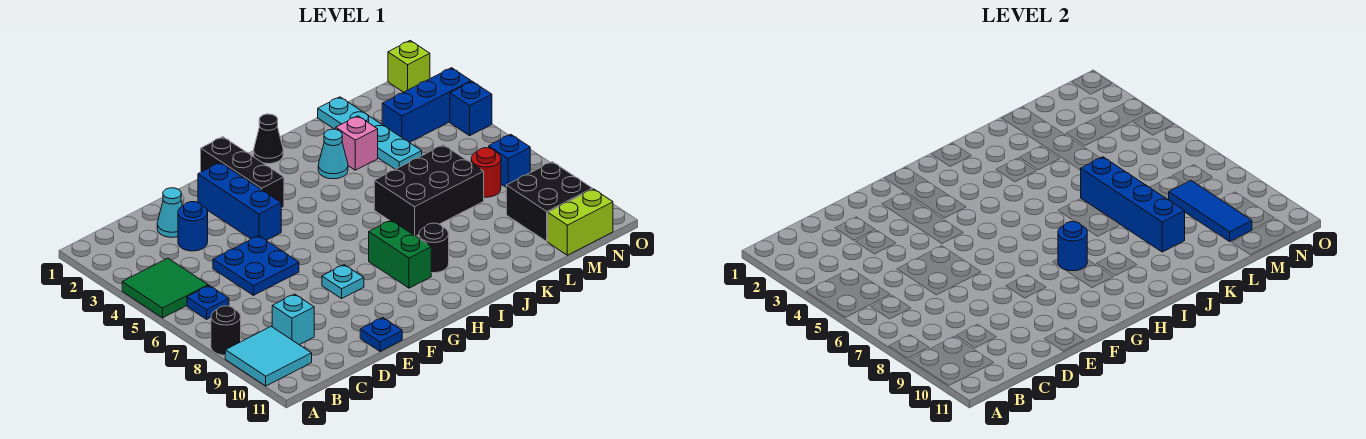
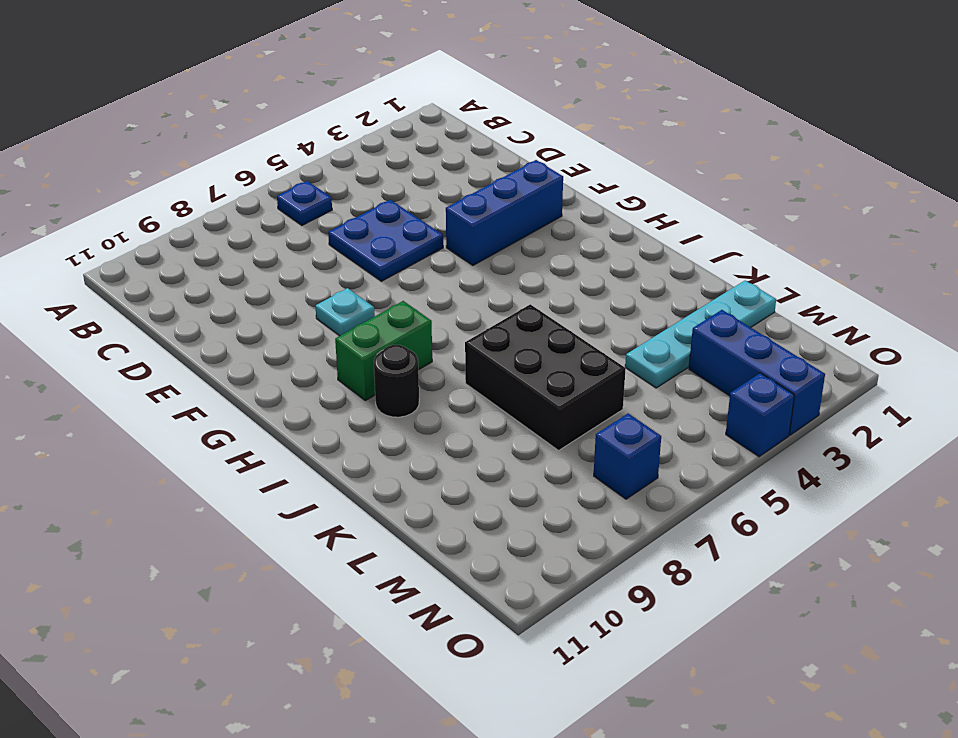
none -> green 2x2 tile [122,258,208,318]
none -> black 1x1 round brick [211,306,241,355]
none -> cyan 2x2 tile [225,326,312,386]

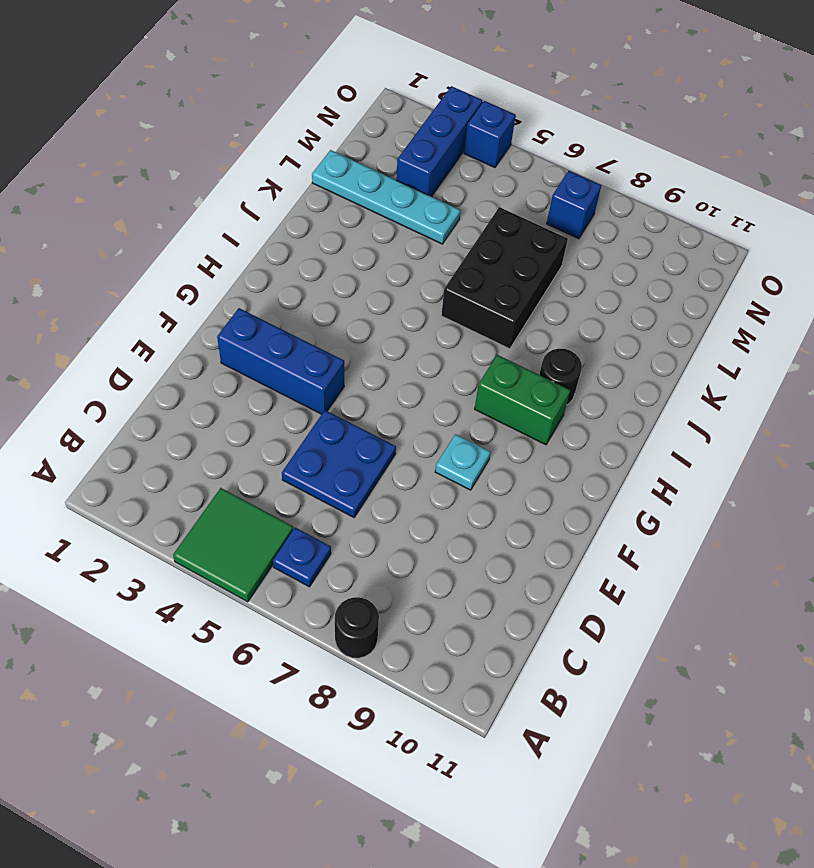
none -> cyan 2x2 tile [225,326,312,386]
none -> cyan 1x1 brick [272,294,314,345]
none -> cyan 1x1 cone [157,188,182,237]

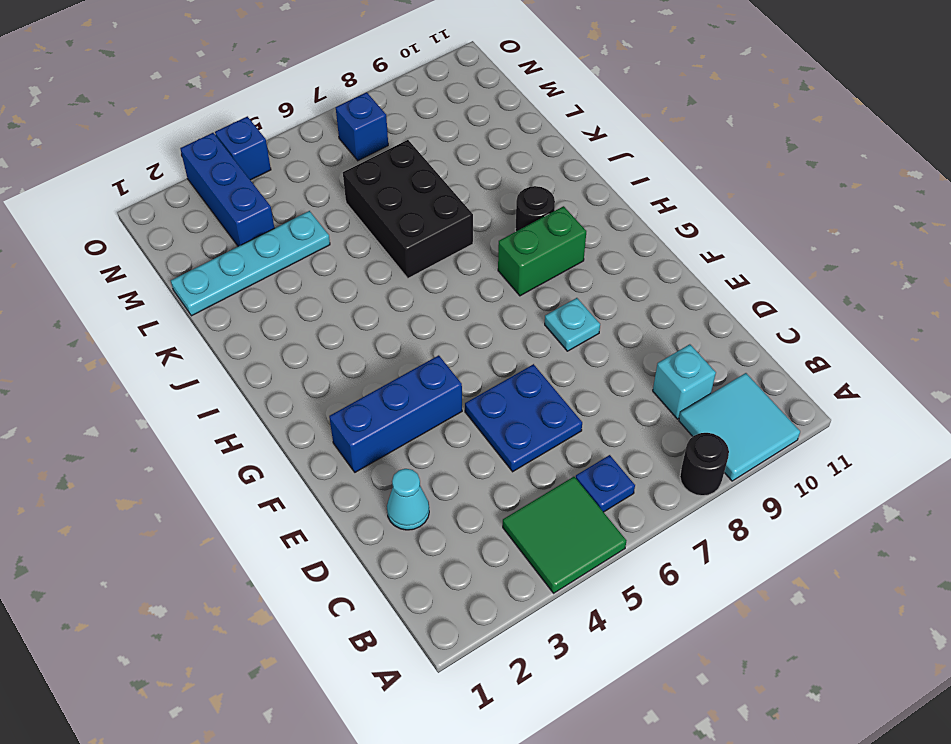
none -> blue 1x1 round brick [178,202,208,251]
none -> blue 1x1 plate [360,318,402,352]
none -> black 1x3 brick [201,137,284,208]

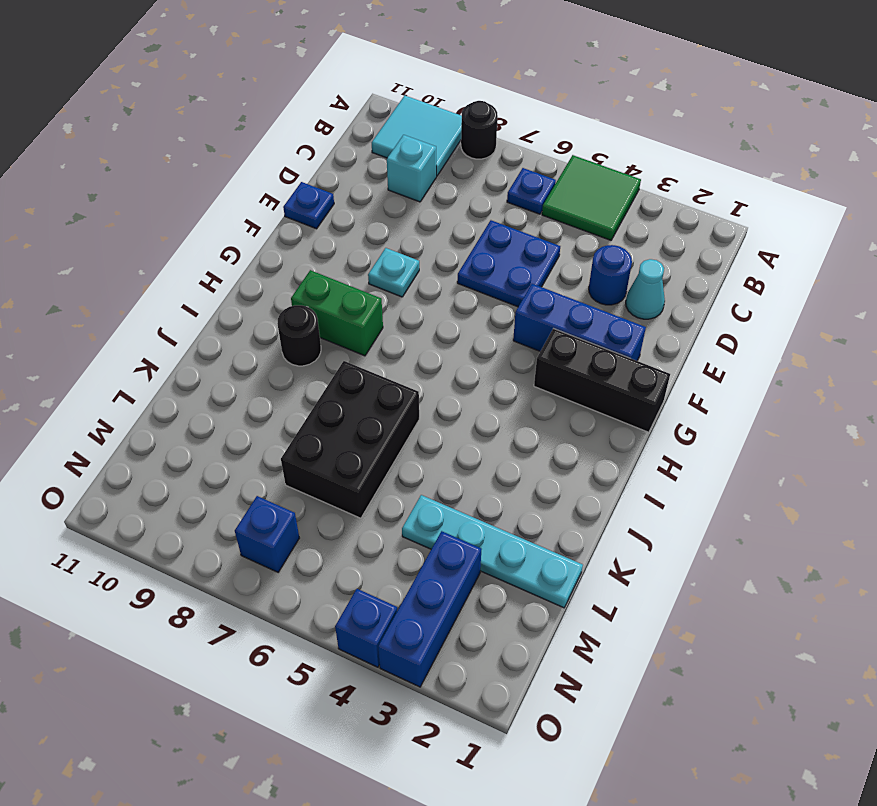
none -> black 1x1 cone [254,114,283,164]
none -> cyan 1x1 cone [318,129,348,179]
none -> pink 1x1 brick [336,116,378,170]

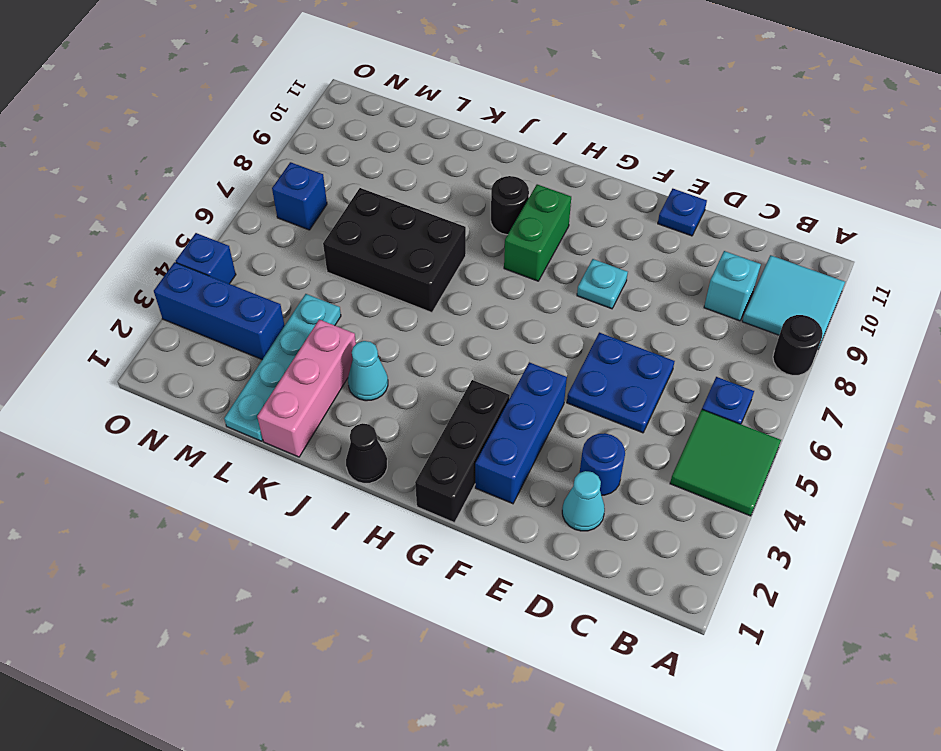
pink 1x3 brick [257,319,356,457] -> pink 1x1 brick [336,116,378,170]
none -> red 1x1 round brick [471,148,501,197]
none -> black 2x2 brick [506,162,592,241]
none -> lime 1x2 brick [548,189,613,255]

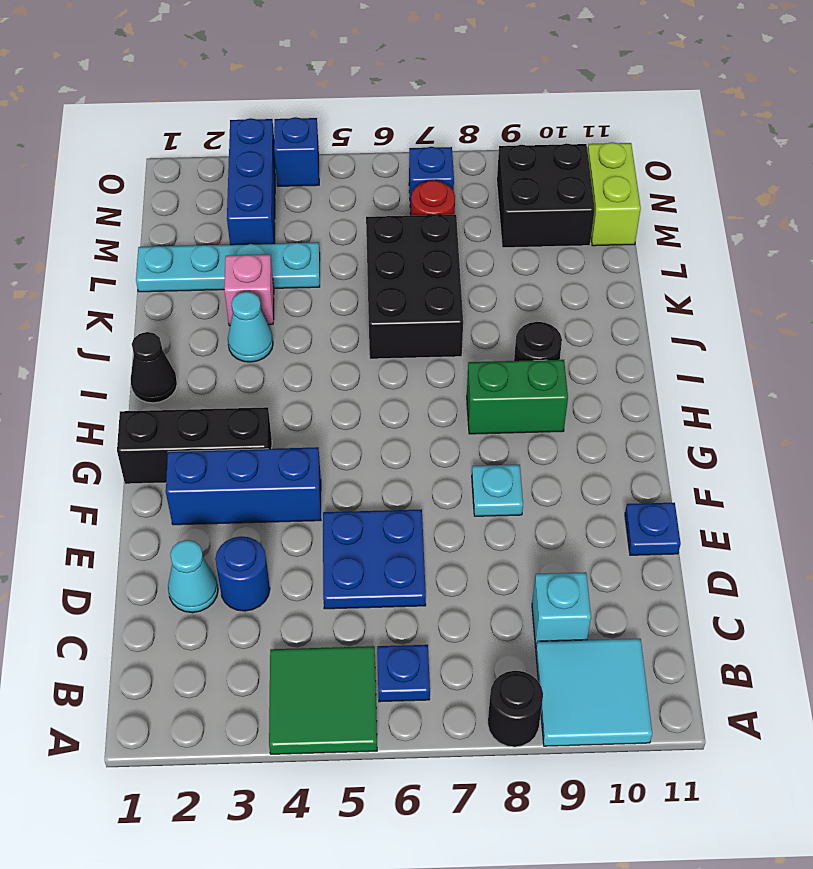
none -> lime 1x1 brick [388,41,430,92]
none -> blue 1x1 round brick [1058,222,1087,271]
none -> blue 1x4 brick [1081,157,1185,252]

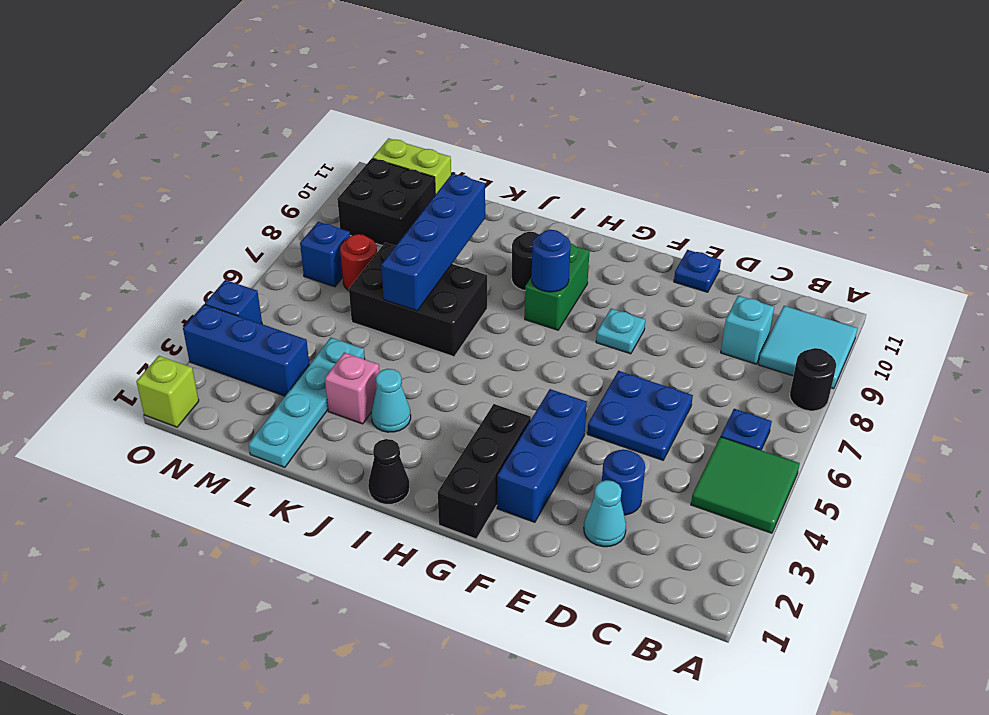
none -> blue 1x3 tile [1169,181,1252,241]

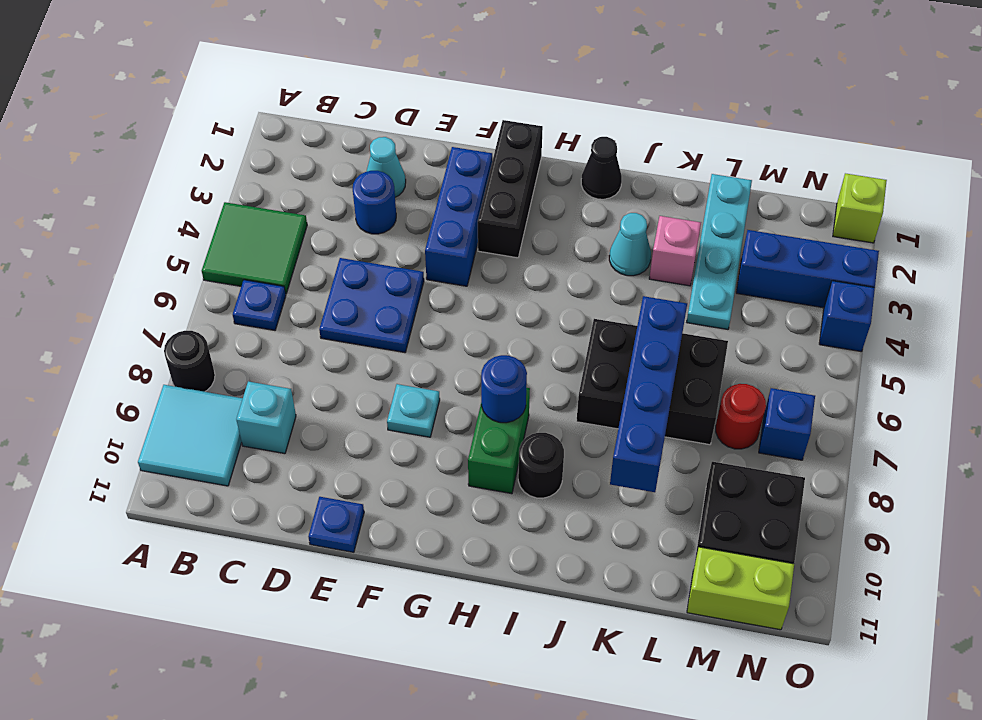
none -> blue 1x3 tile [1169,181,1252,241]

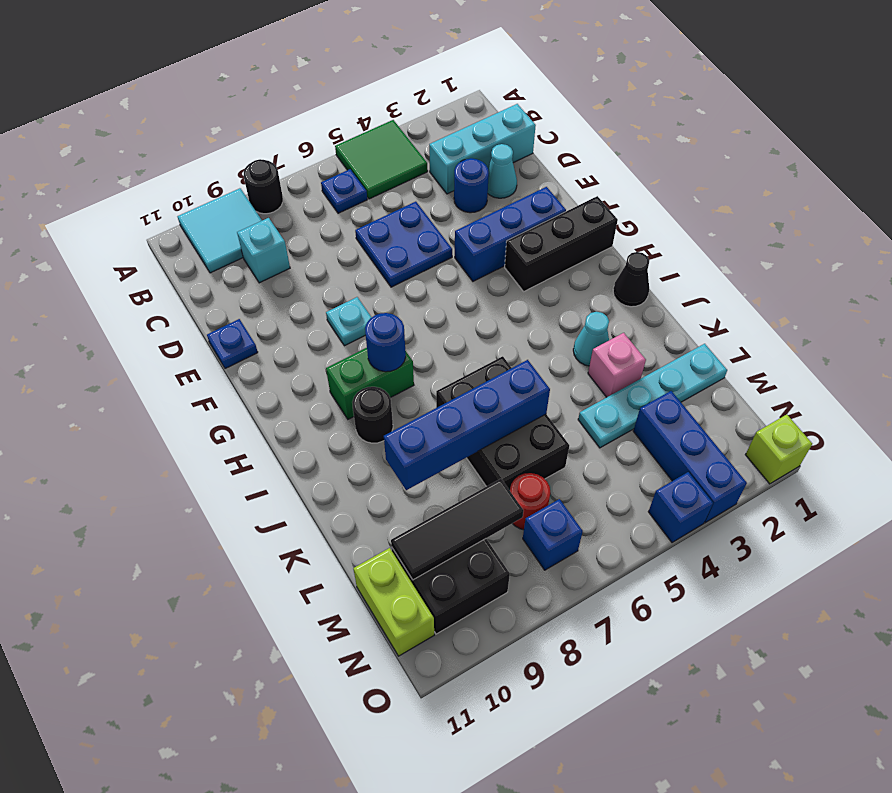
cyan 1x3 brick [429,104,536,194] -> none
black 1x3 tile [391,479,523,580] -> blue 1x3 tile [1169,181,1252,241]

